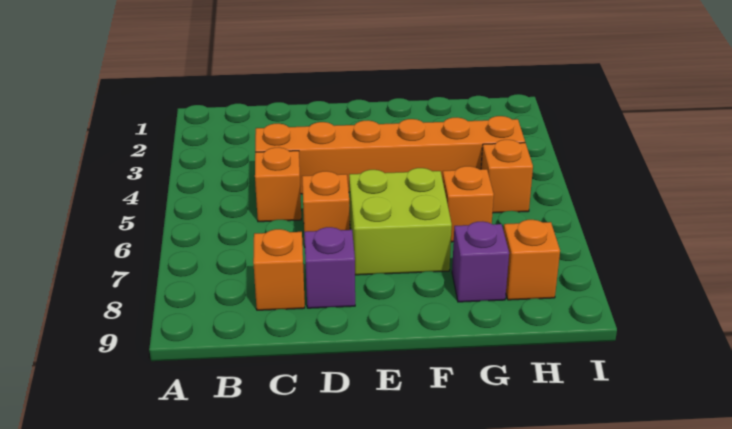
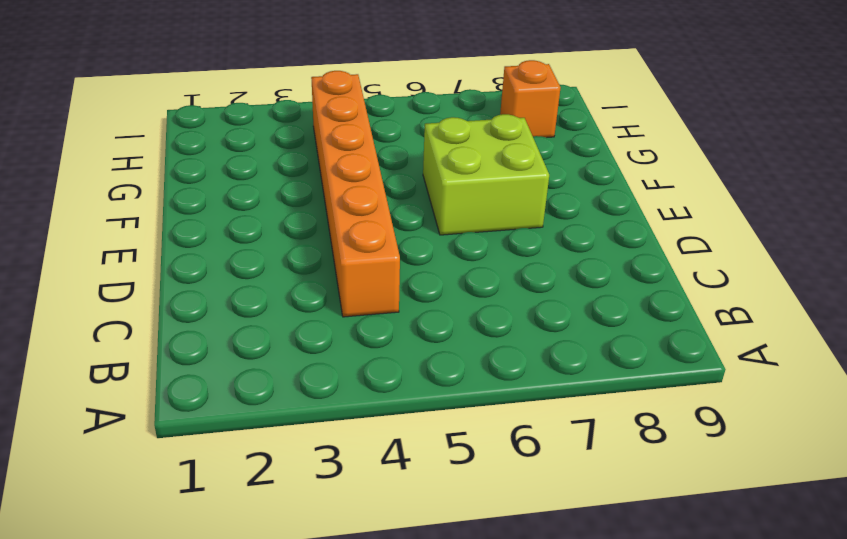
none -> orange 1x1 brick [255,148,301,222]
none -> orange 1x1 brick [253,229,305,310]

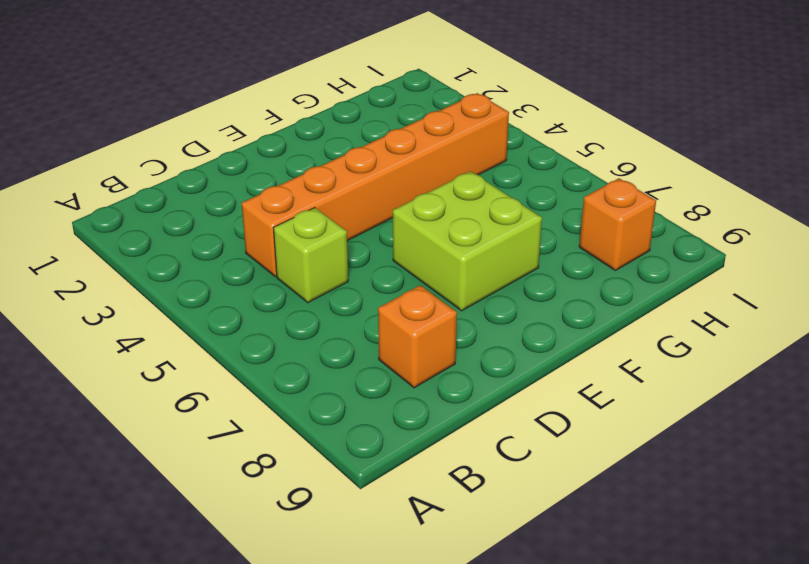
lime 1x1 brick [274,208,348,303] -> orange 1x1 brick [255,148,301,222]
none -> orange 1x1 brick [302,171,350,239]
none -> purple 1x1 brick [304,227,355,308]

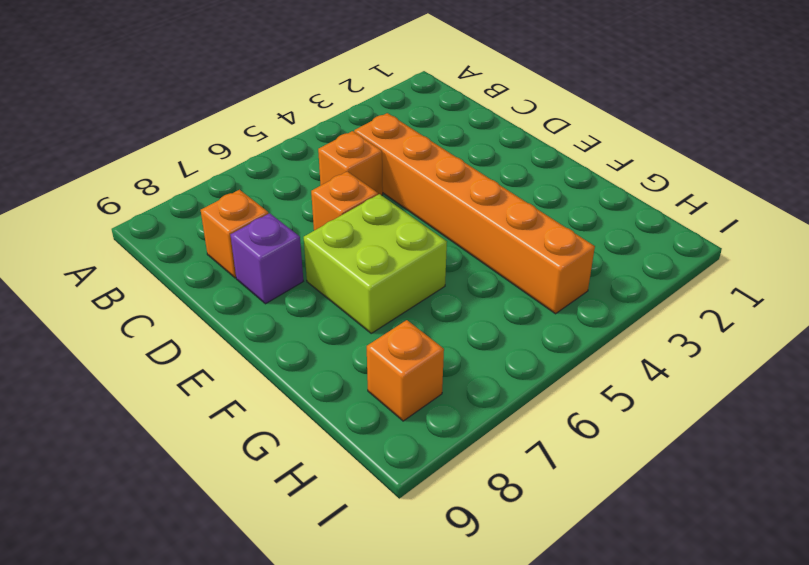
none -> orange 1x1 brick [442,166,494,242]
none -> purple 1x1 brick [452,222,509,302]

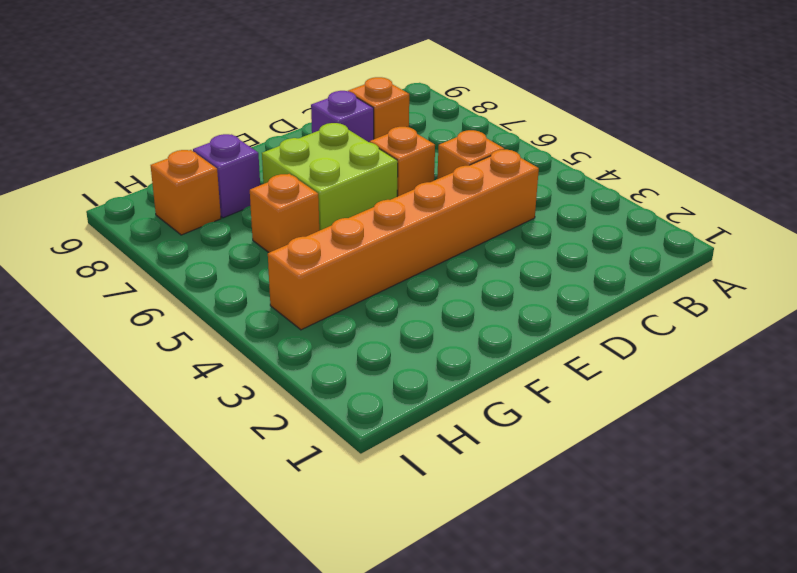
none -> orange 1x1 brick [481,140,533,213]

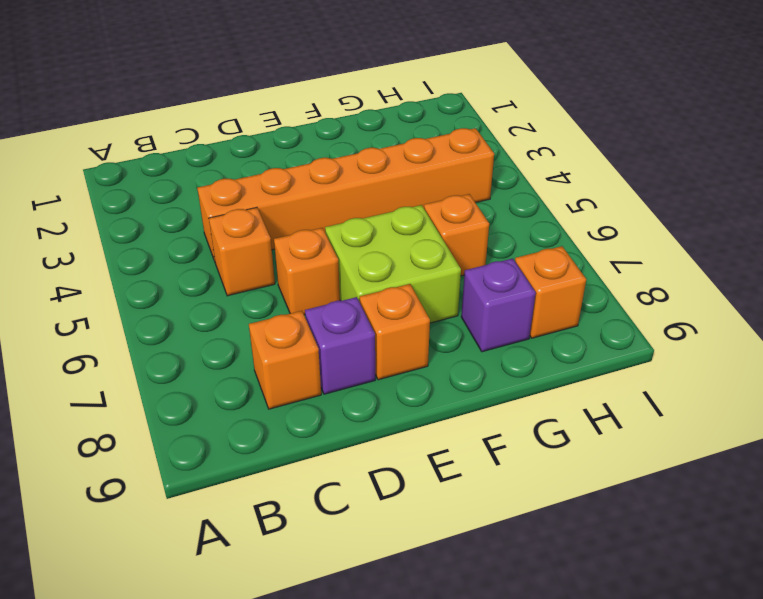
orange 1x1 brick [360,284,430,380] -> orange 1x1 brick moved to [481,140,533,213]

